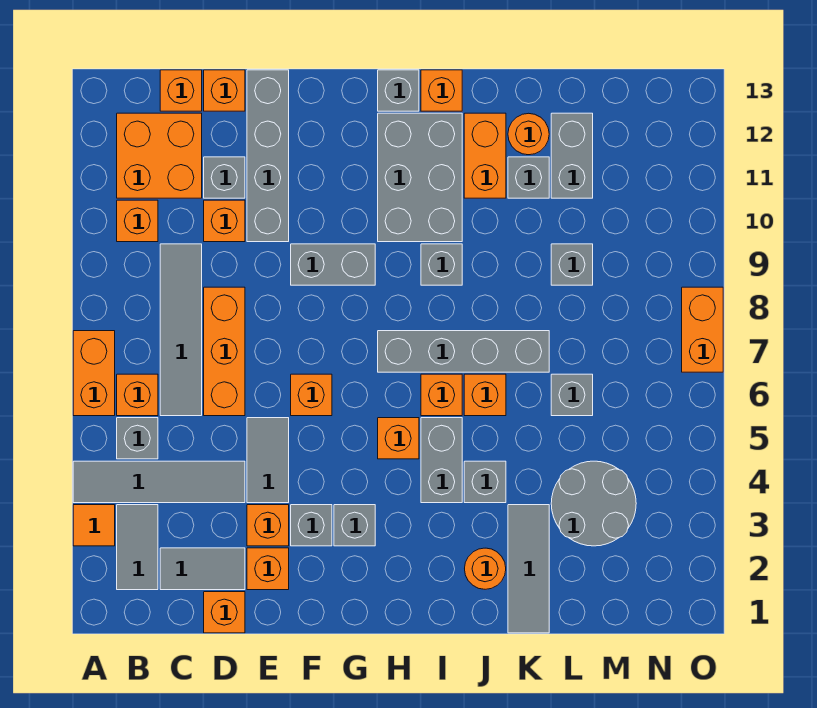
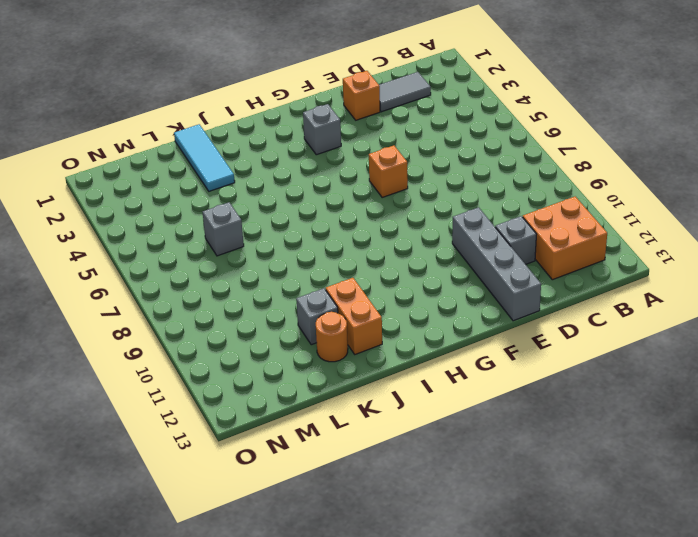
cyan 1x3 tile [174,124,235,191] -> grey 1x3 tile [508,505,549,633]
none -> orange 1x1 tile [73,505,115,546]
none -> grey 1x4 tile [73,461,245,503]
none -> orange 1x2 brick [73,331,115,416]
none -> grey 1x2 tile [117,505,158,590]

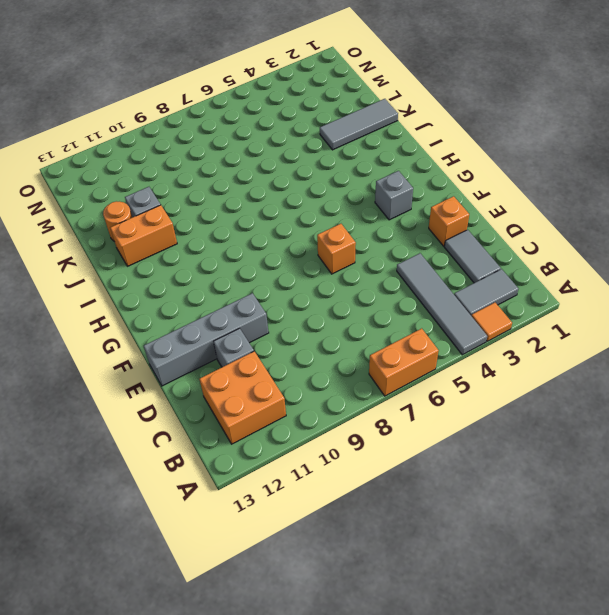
none -> grey 1x1 brick [117,418,158,459]
none -> orange 1x1 brick [117,374,158,416]
none -> orange 1x1 brick [117,200,158,242]
none -> grey 1x4 tile [160,244,202,416]

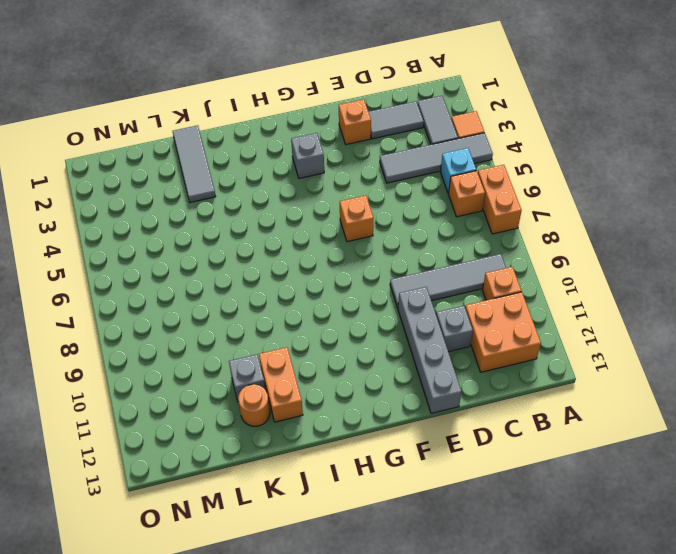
cyan 1x1 brick [441,148,476,193] -> grey 1x1 brick [117,418,158,459]
grey 1x4 tile [390,254,506,308] -> grey 1x4 tile turned to [160,244,202,416]
none -> orange 1x1 brick [160,70,202,111]
none -> orange 1x1 brick [204,592,245,633]
none -> orange 1x3 brick [204,287,245,416]
none -> orange 1x1 brick [204,200,245,242]

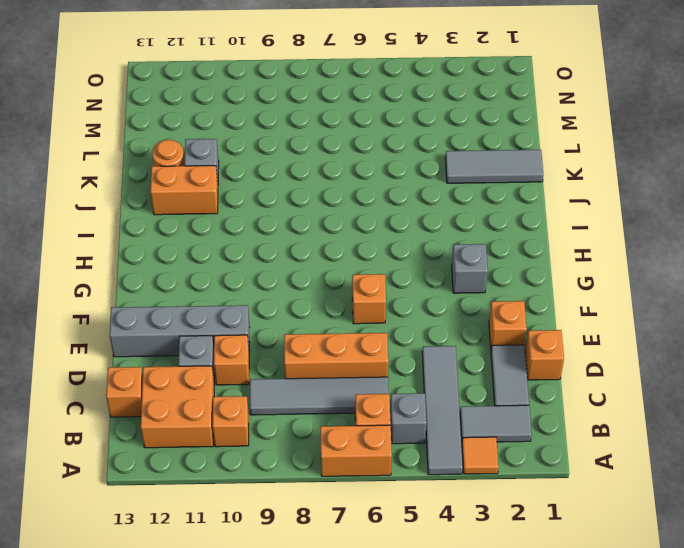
none -> orange 1x1 brick [204,70,245,111]
none -> orange 1x1 brick [247,505,289,546]
none -> grey 1x2 tile [247,418,289,503]
none -> grey 1x1 brick [291,505,332,546]

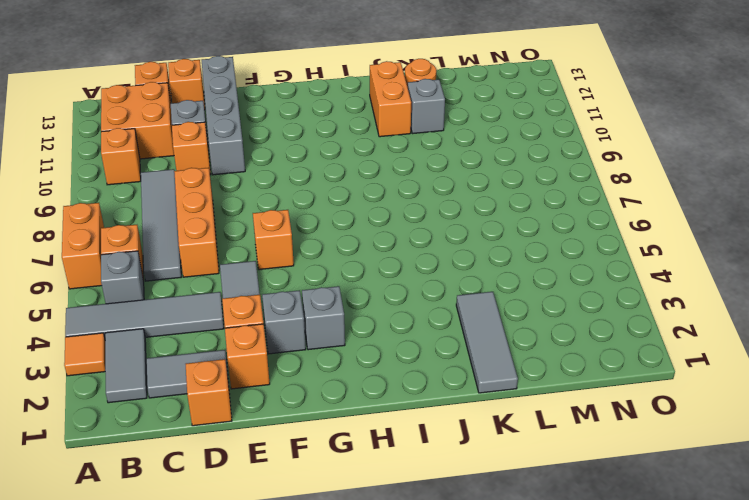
none -> grey 1x2 brick [291,244,375,285]
none -> orange 1x1 brick [378,418,419,459]
none -> grey 1x4 brick [378,331,549,372]
none -> grey 2x3 brick [378,113,462,242]

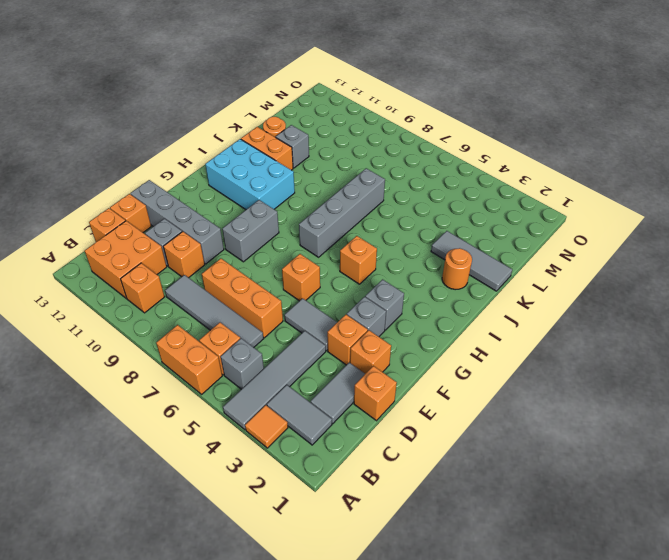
cyan 2x3 brick [205,139,295,209] -> grey 2x3 brick [378,113,462,242]
none -> grey 1x1 brick [378,70,419,111]
none -> grey 1x2 brick [421,418,462,503]
none -> orange 1x1 brick [421,374,462,416]
none -> grey 1x1 brick [421,244,462,285]

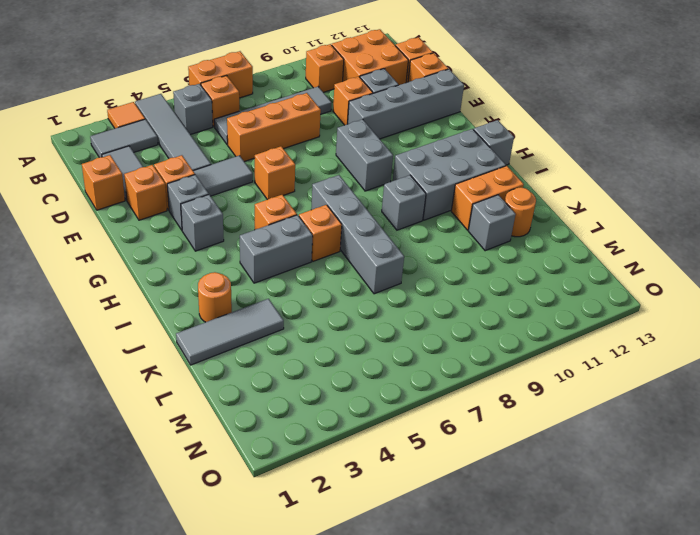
none -> orange 1x1 brick [421,70,462,111]
none -> grey 1x1 brick [464,461,506,503]
none -> orange 1x1 brick [464,374,506,416]
none -> grey 2x2 round brick [551,461,636,546]

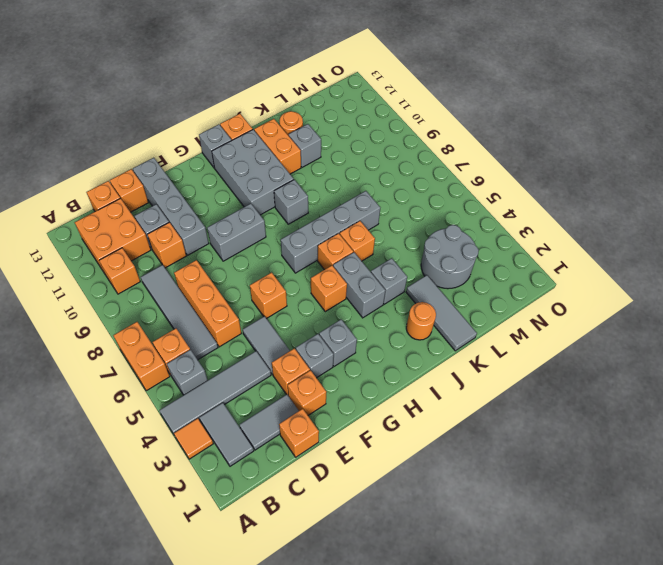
none -> grey 1x1 brick [551,374,593,416]
none -> grey 1x1 brick [551,244,593,285]
none -> grey 1x2 brick [551,113,593,198]
none -> orange 1x2 brick [682,287,723,372]

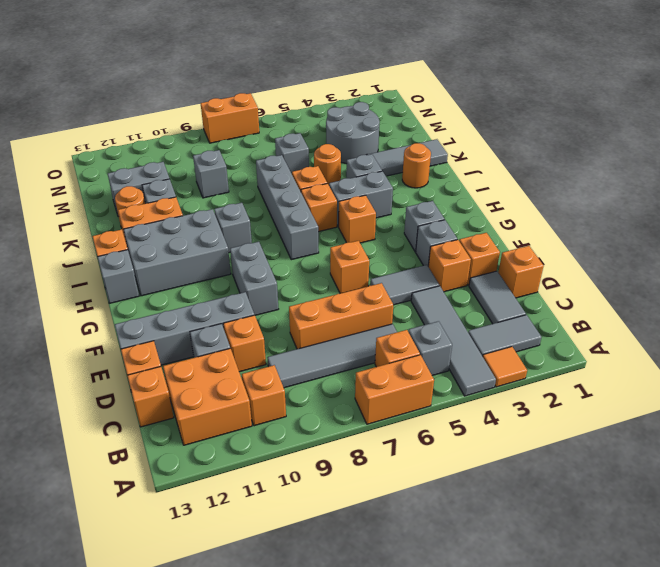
orange 1x1 round brick [314,144,341,185] -> none

